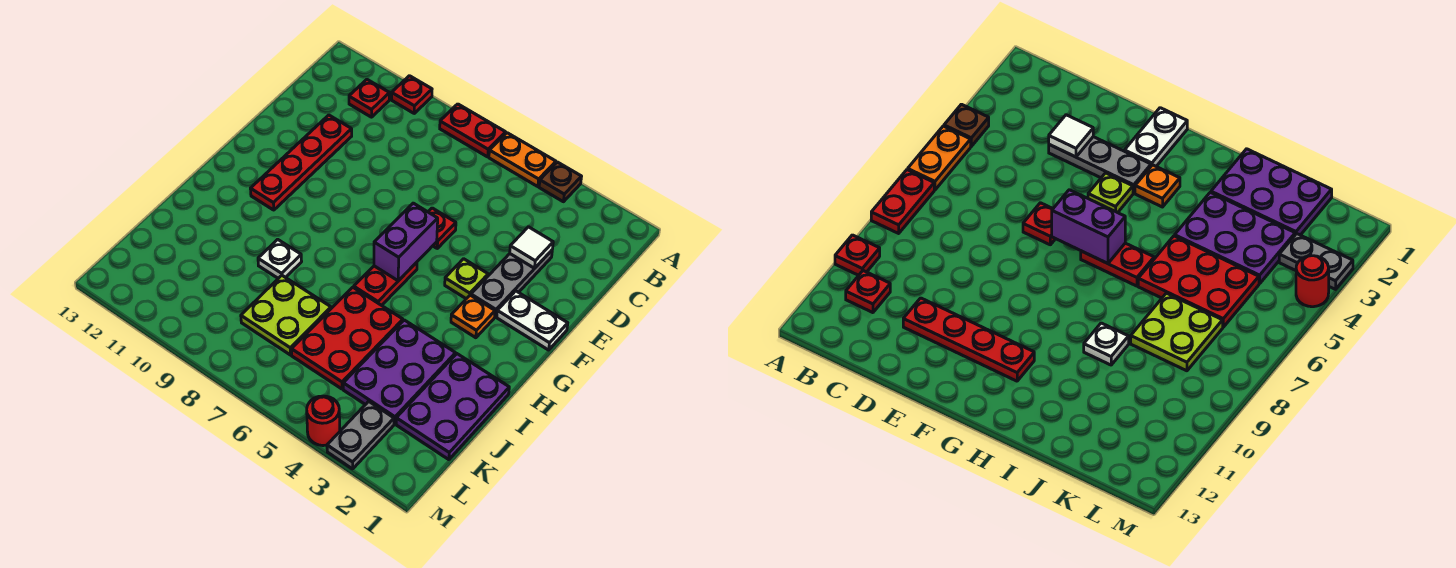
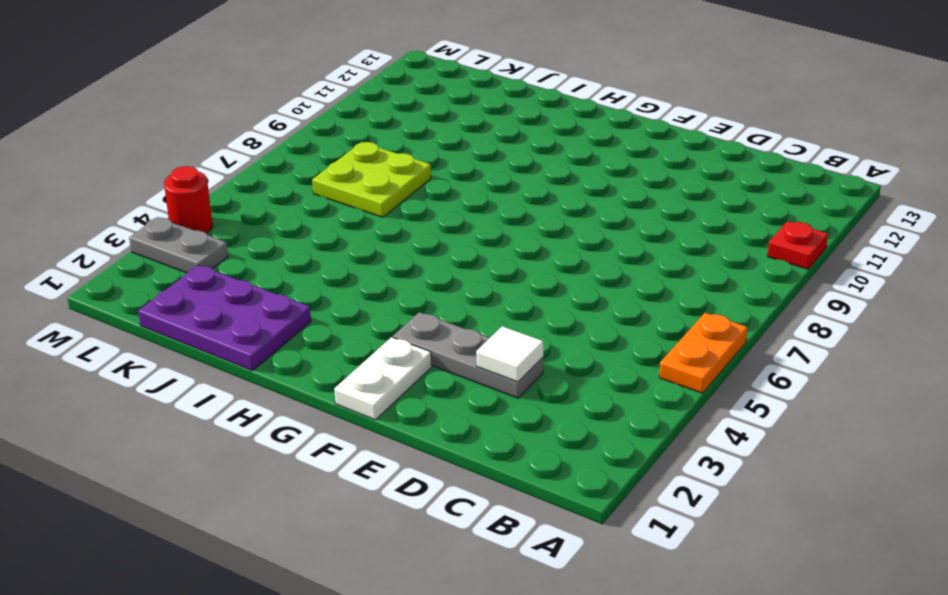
none -> brown 1x1 plate [539,162,582,202]
none -> red 1x2 plate [440,104,506,157]
none -> red 1x1 plate [349,80,390,117]

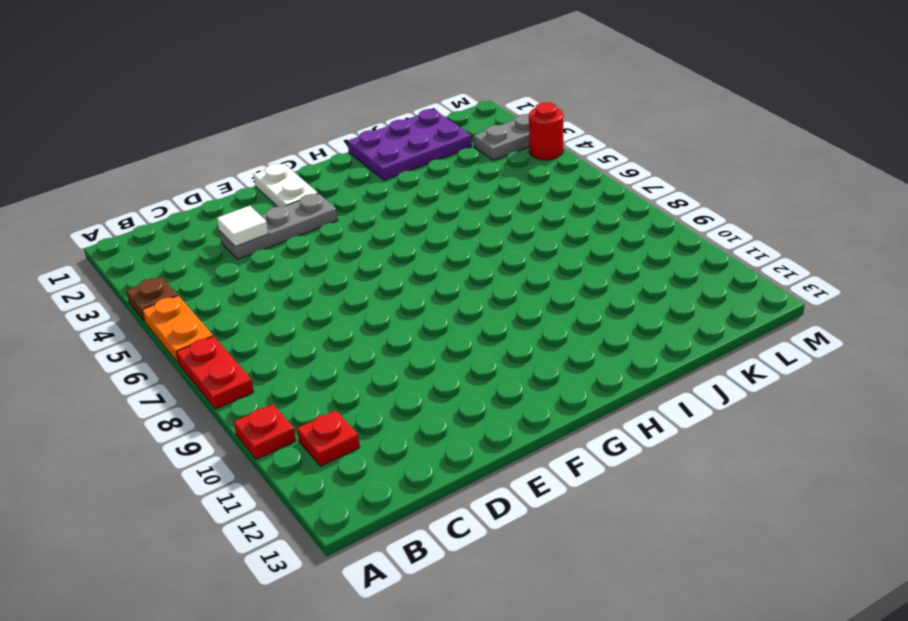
none -> red 1x4 plate [250,115,352,210]
none -> red 1x1 plate [428,208,456,248]
none -> lime 1x1 plate [445,259,488,299]

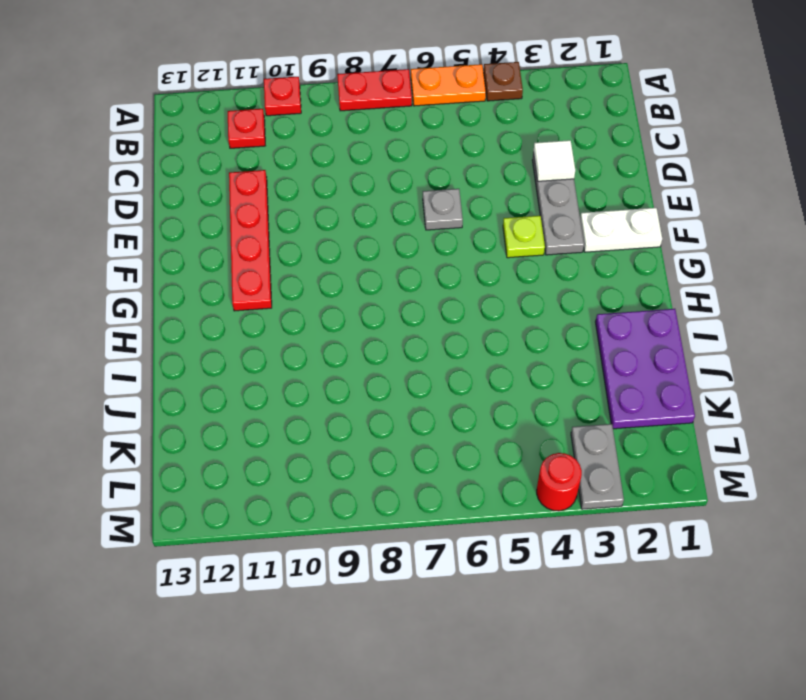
grey 1x1 plate [423,189,463,230] -> red 1x1 plate [428,208,456,248]
none -> orange 1x1 plate [451,295,495,338]
none -> red 1x2 plate [354,262,417,305]
none -> purple 2x3 plate [343,320,456,424]

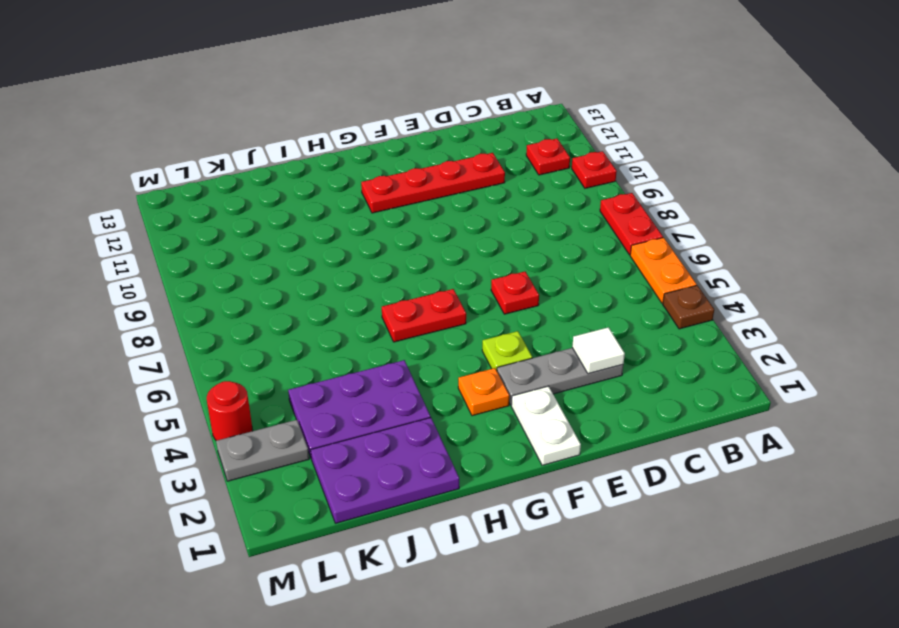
none -> red 2x3 plate [292,287,403,389]
none -> white 1x1 plate [258,239,302,278]
none -> lime 2x2 plate [241,276,331,355]

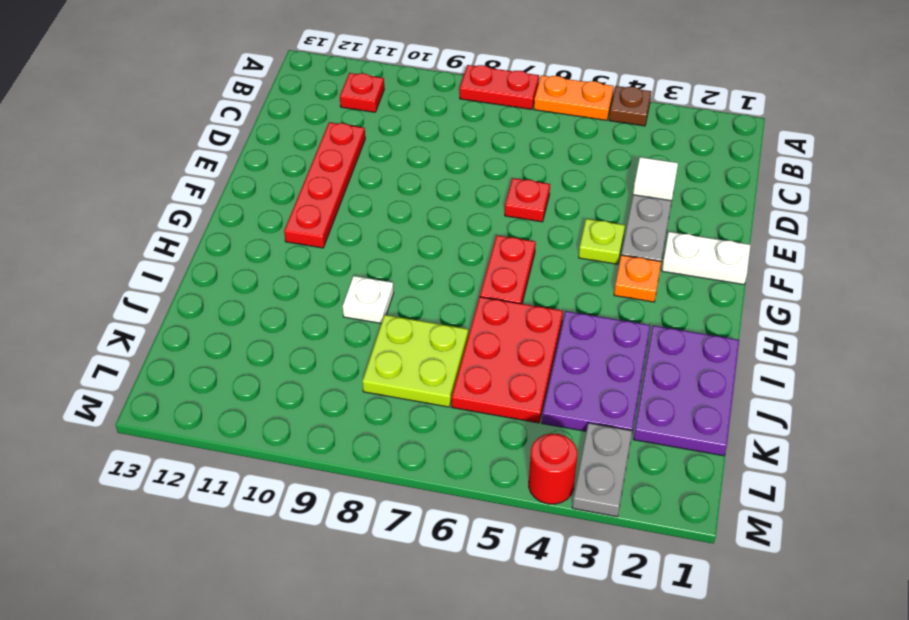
none -> red 1x1 plate [391,76,432,113]
none -> purple 1x2 brick [374,203,438,281]

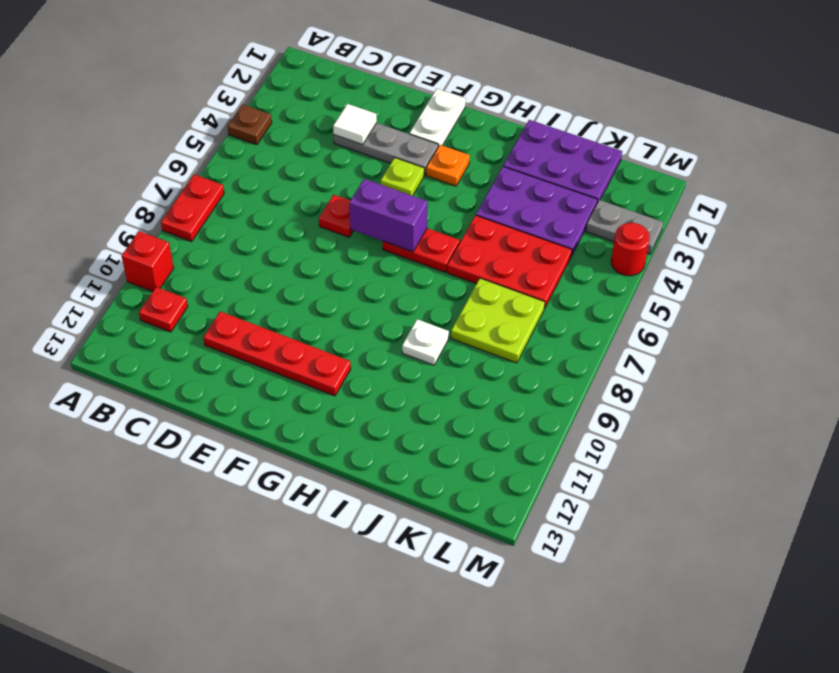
red 1x1 brick [122,231,174,291] -> red 1x1 plate [391,76,432,113]
none -> orange 1x2 plate [489,133,556,187]

